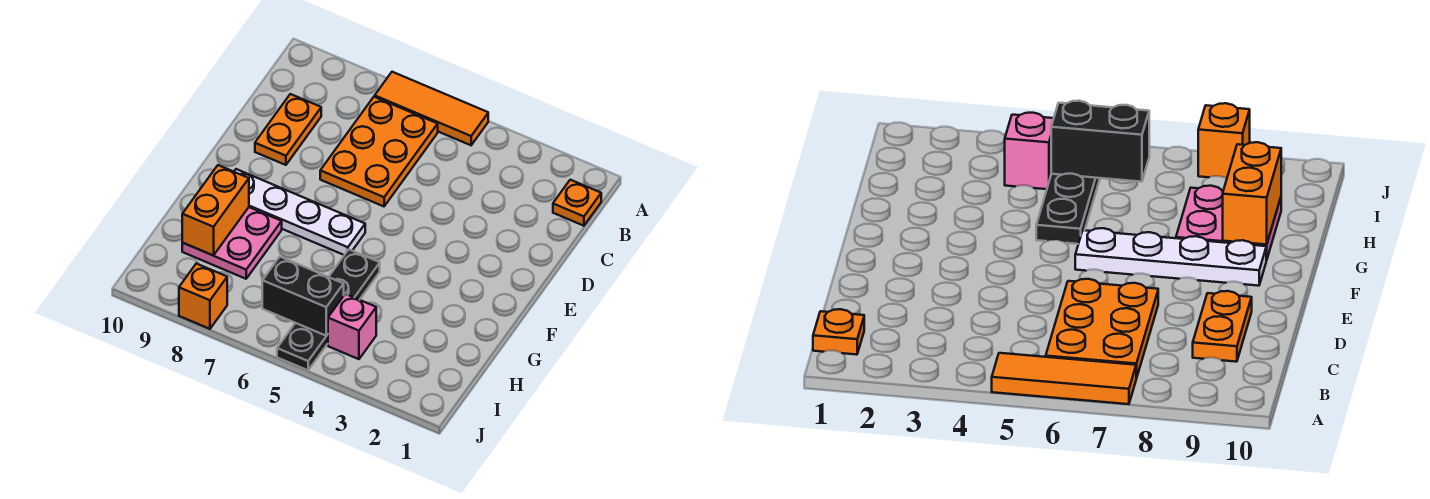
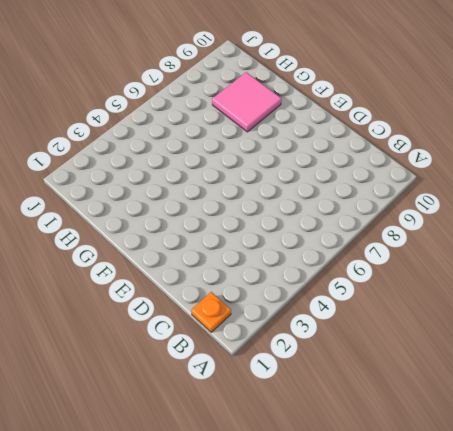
pink 2x2 tile [212,72,281,132] -> pink 2x2 plate [182,207,282,279]
none -> orange 1x3 tile [375,72,488,145]
none -> orange 2x3 plate [320,97,438,206]

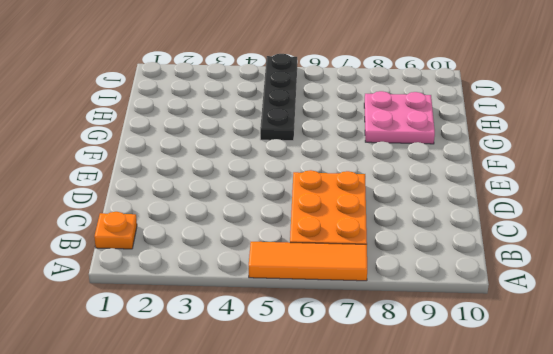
none -> orange 1x2 plate [255,94,321,165]
none -> white 1x4 plate [234,169,365,255]

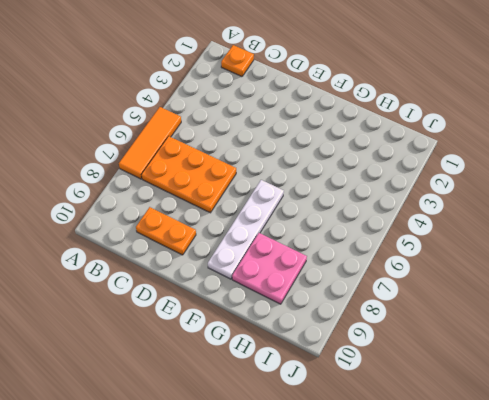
none -> black 1x4 plate [277,250,380,370]
none -> pink 1x1 brick [328,294,376,359]

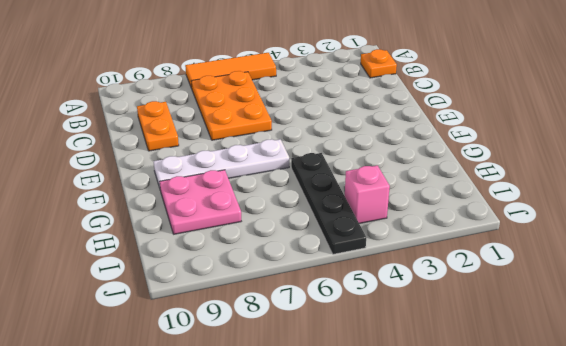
none -> orange 1x1 brick [179,264,227,329]
none -> orange 1x2 brick [182,165,249,255]

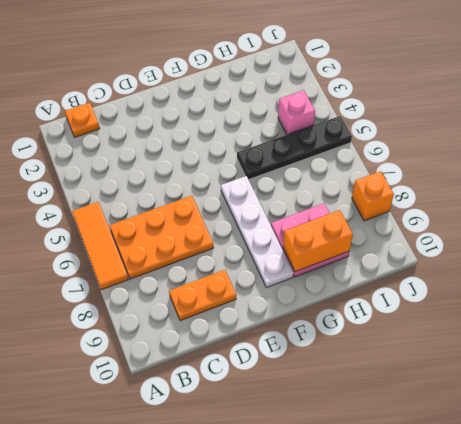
none -> black 1x2 brick [262,257,344,336]

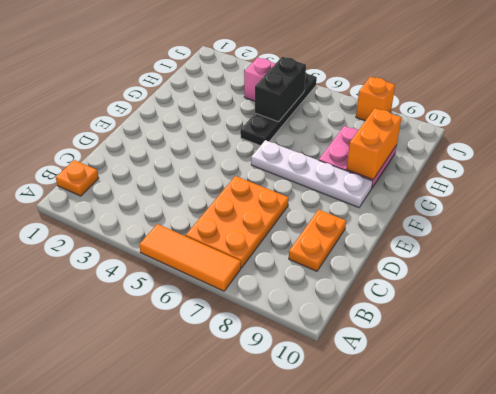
black 1x2 brick [255,57,306,122] -> black 1x2 brick turned to [262,257,344,336]

